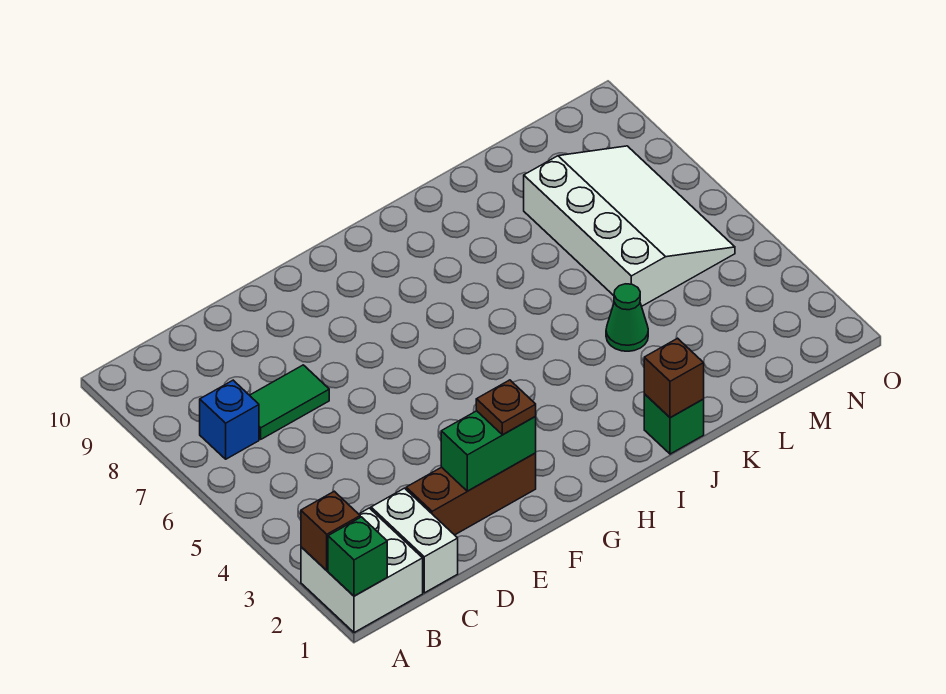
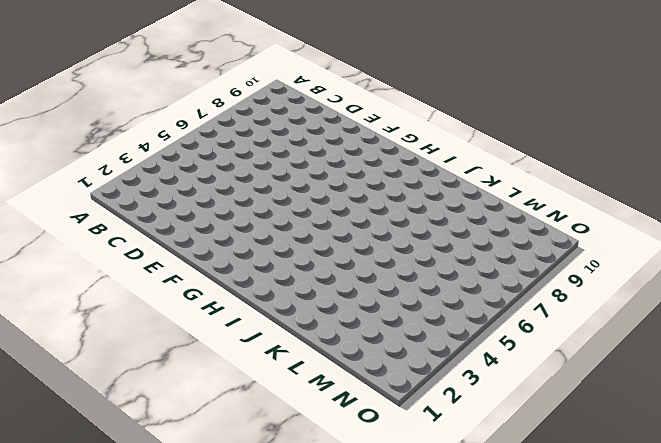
none -> white 2x2 brick [301,508,423,633]
none -> blue 1x1 brick [200,380,259,459]
none -> white 1x2 brick [371,488,458,593]

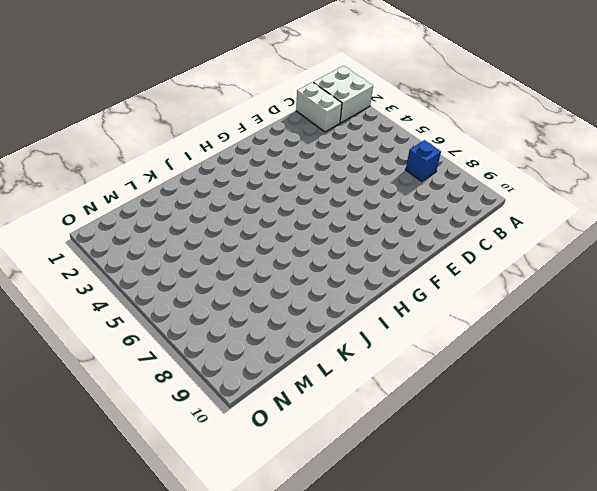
none -> green 1x2 tile [250,365,329,439]
none -> brown 1x3 brick [406,453,536,535]
none -> green 1x1 brick [644,394,704,454]

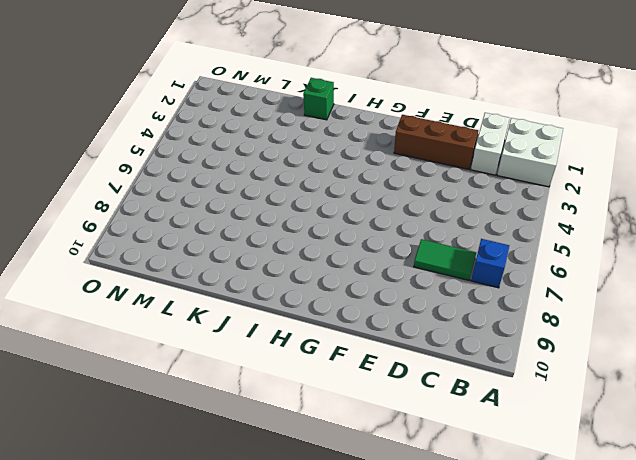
none -> green 1x1 cone [606,284,648,351]
none -> white 3x4 slope [524,146,735,306]
none -> green 1x1 brick [328,517,387,596]

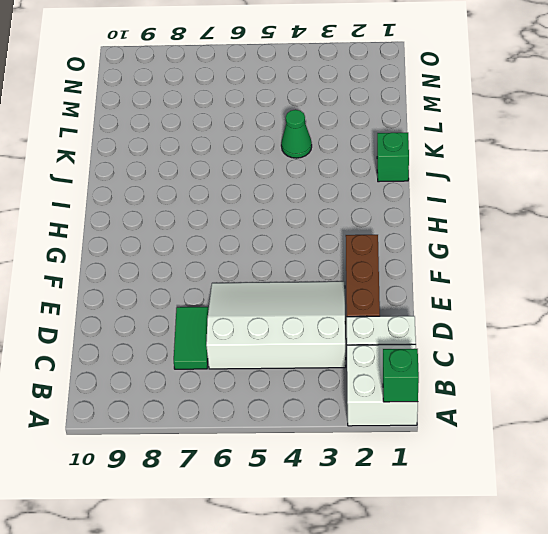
white 3x4 slope [206,282,346,369] -> white 3x4 slope moved to [524,146,735,306]
none -> blue 1x1 brick [200,380,259,459]
none -> brown 1x1 brick [301,491,360,570]
none -> green 1x2 brick [441,411,536,491]

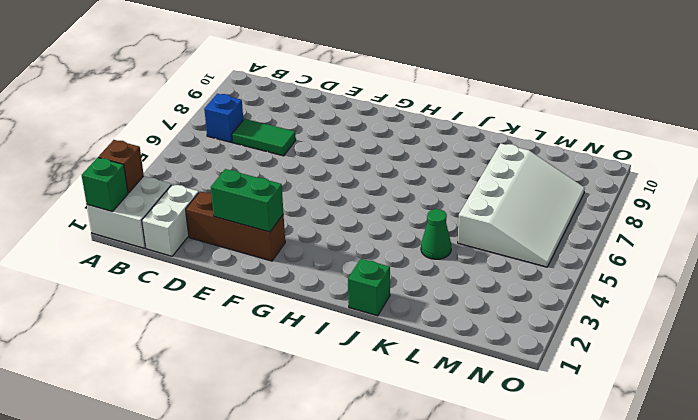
none -> brown 1x1 brick [644,338,704,417]
none -> brown 1x1 plate [476,380,536,435]

